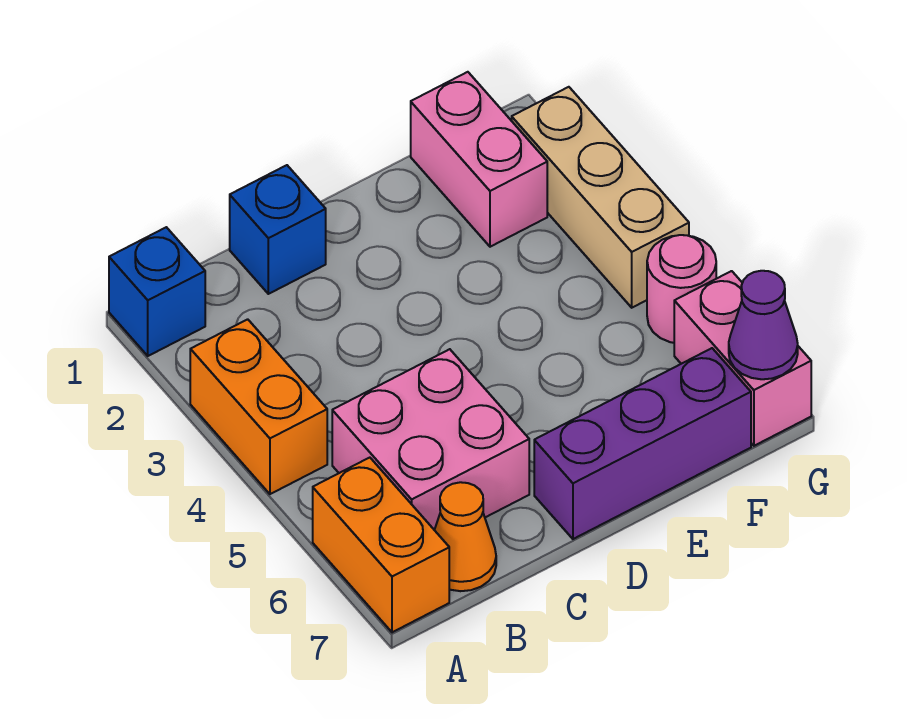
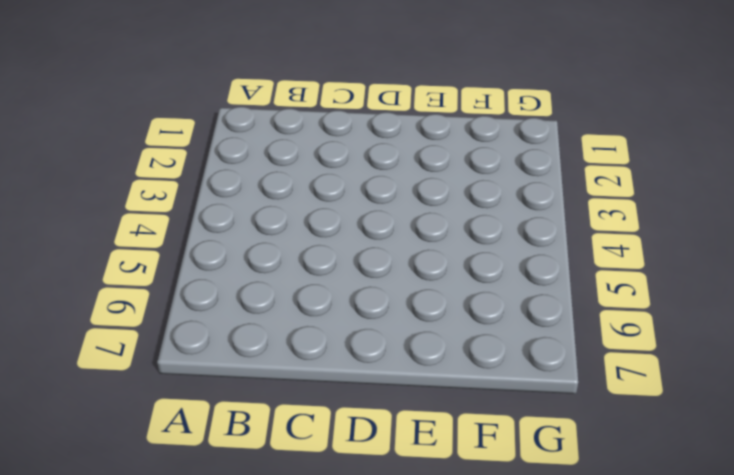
none -> blue 1x1 brick [109,227,205,356]
none -> orange 1x2 brick [190,319,327,494]
none -> orange 1x2 brick [313,458,449,632]

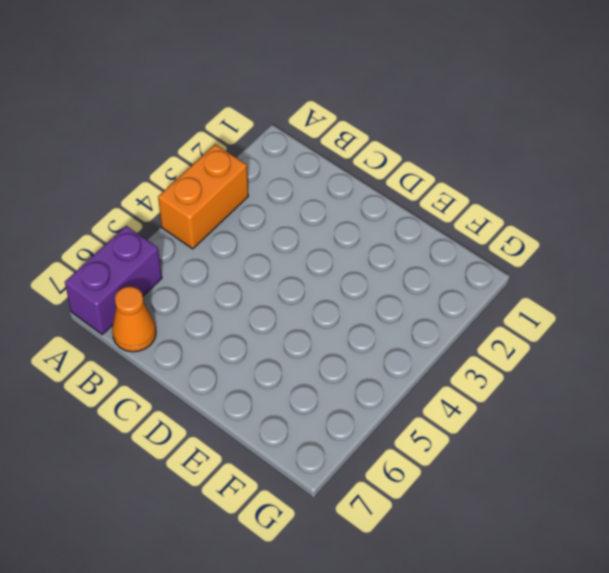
purple 1x2 brick [65,226,162,334] -> orange 1x2 brick [313,458,449,632]
none -> blue 1x1 brick [109,227,205,356]
none -> pink 2x2 brick [332,349,529,530]
none -> blue 1x1 brick [230,165,326,294]

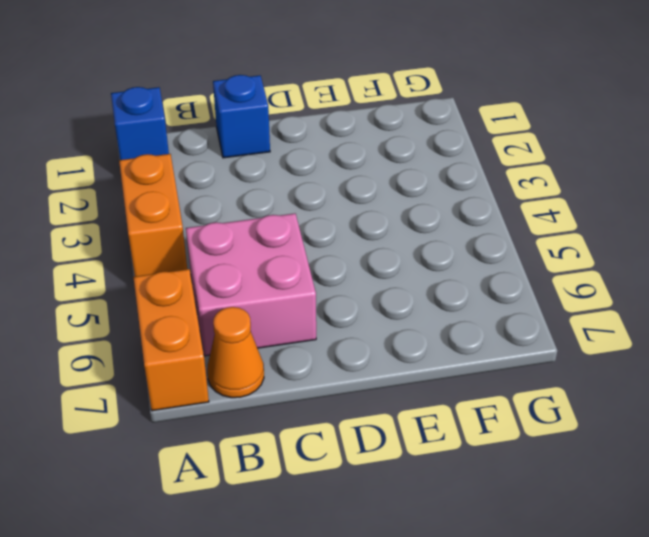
none -> purple 1x3 brick [534,348,751,539]
none -> pink 1x2 brick [411,72,547,247]
none -> tan 1x3 brick [512,87,689,308]

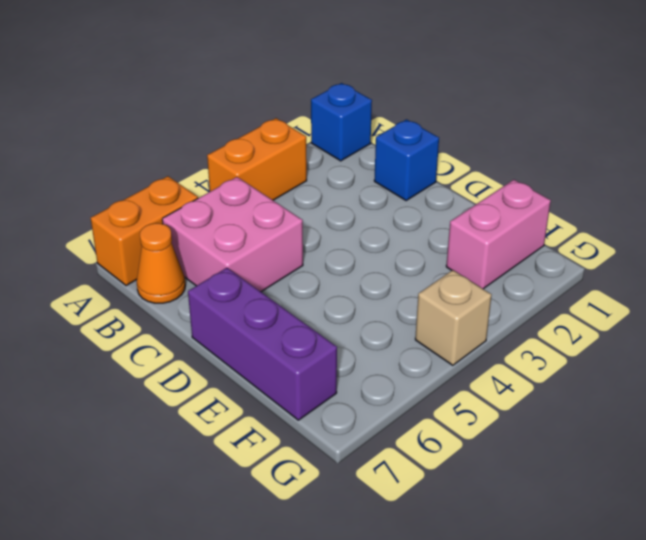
tan 1x1 brick [415,270,491,365] -> tan 1x3 brick [512,87,689,308]
none -> pink 1x1 round brick [647,235,716,343]
none -> pink 1x2 brick [674,271,811,446]
none -> purple 1x1 cone [729,271,798,379]

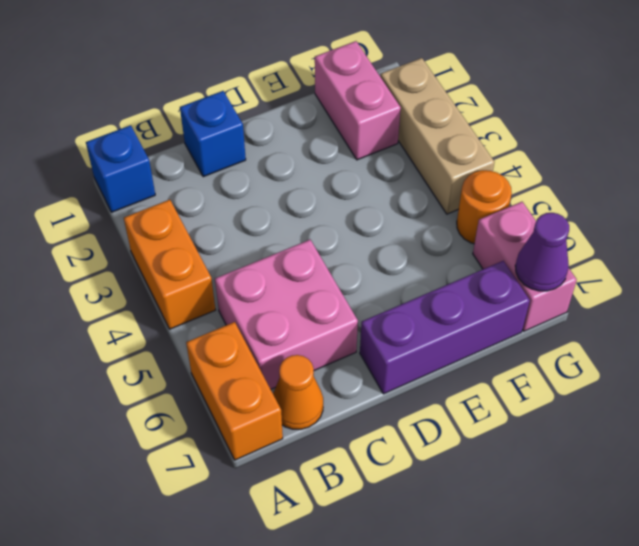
orange 1x1 round brick [457,170,512,244] -> pink 1x1 round brick [647,235,716,343]

